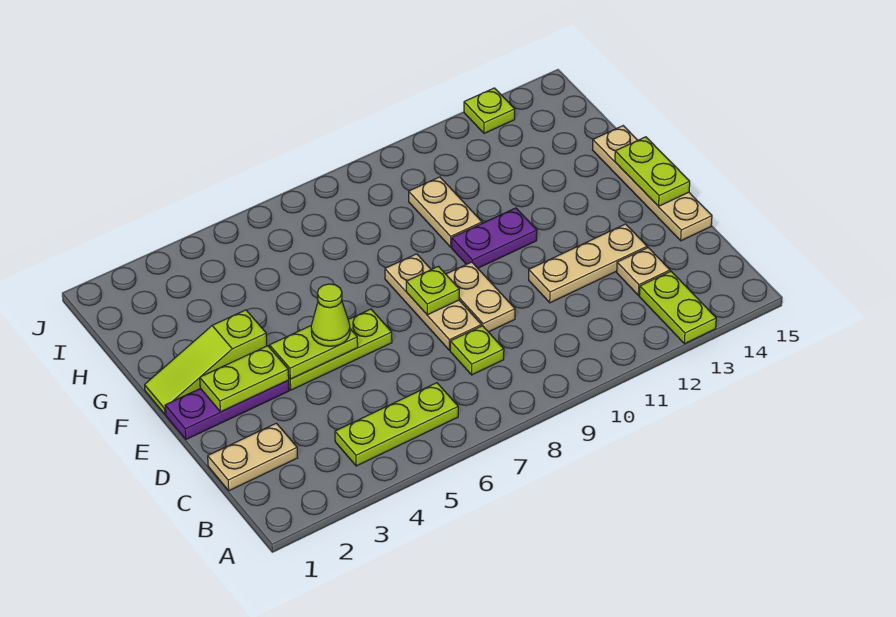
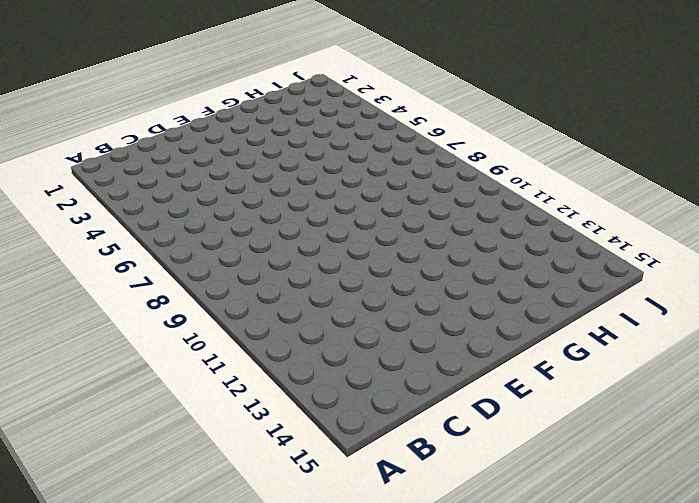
none -> lime 1x2 plate [639,271,716,344]
none -> lime 1x3 plate [335,383,458,466]
none -> tan 1x2 plate [208,423,298,491]

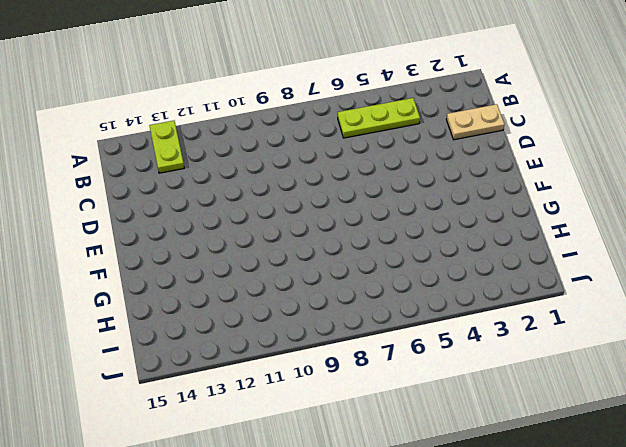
none -> lime 1x1 plate [450,326,504,375]
none -> tan 1x1 plate [617,248,670,295]
none -> tan 1x3 plate [385,254,481,350]

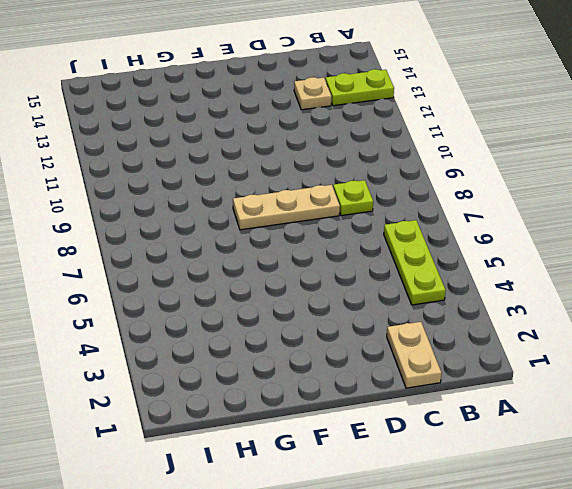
none -> tan 1x2 plate [446,262,515,332]
none -> tan 1x3 plate [529,224,647,303]
none -> tan 1x4 plate [593,126,712,241]

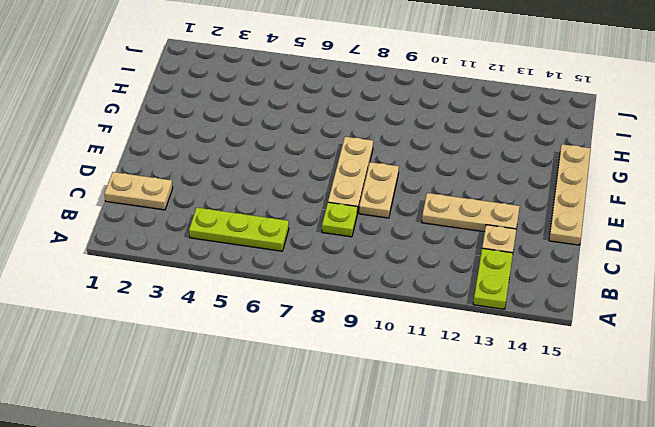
none -> purple 1x3 plate [165,381,289,439]
none -> lime 1x3 plate [288,309,392,390]
none -> lime 1x3 slope [145,310,267,414]

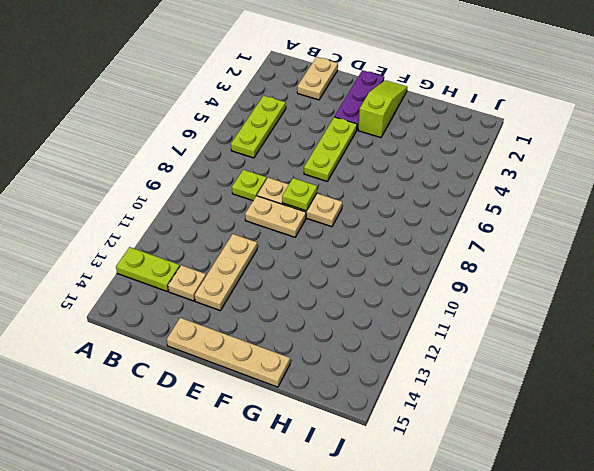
none -> purple 1x2 plate [452,208,537,268]
none -> tan 1x2 plate [409,177,482,247]
none -> lime 1x1 plate [464,88,515,133]

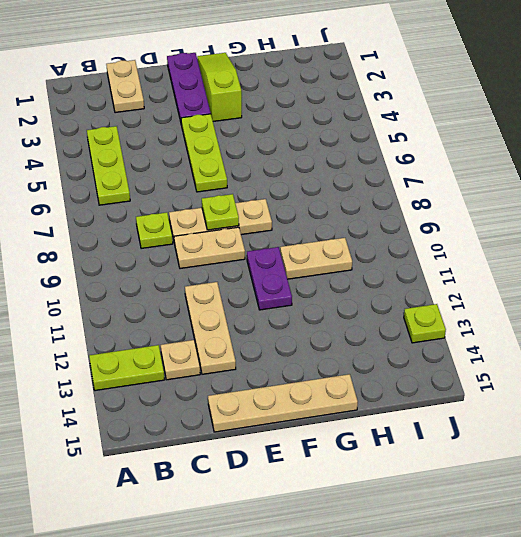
none -> lime 1x2 plate [200,346,289,412]
none -> lime 1x2 plate [269,326,358,379]
none -> lime 1x2 plate [615,137,690,206]

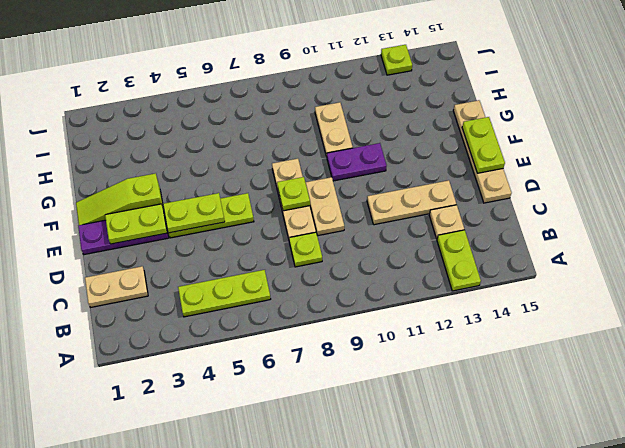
none -> lime 1x1 cone [311,284,350,346]

